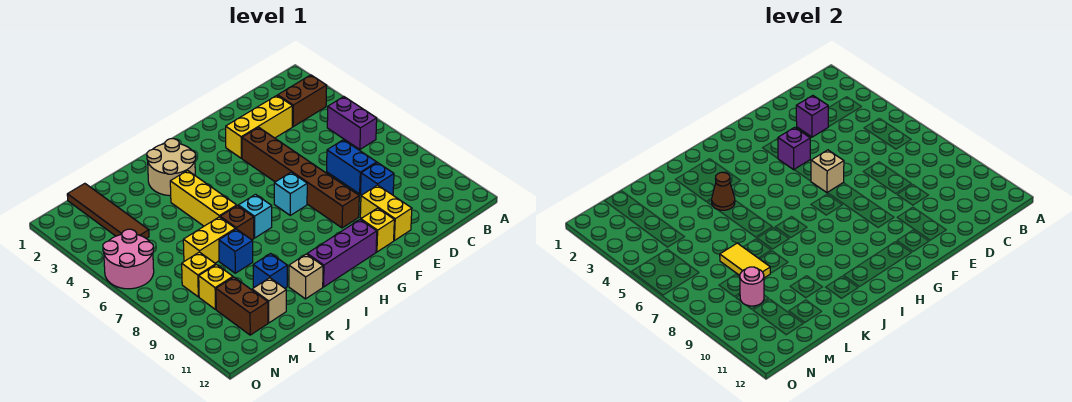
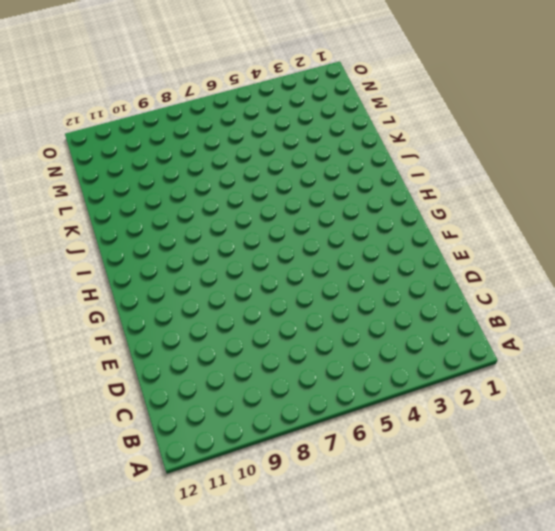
none -> brown 1x2 brick [278,75,327,127]
none -> purple 1x2 brick [327,97,377,149]
none -> yellow 1x3 brick [226,96,292,158]
none -> blue 1x2 brick [327,140,377,194]

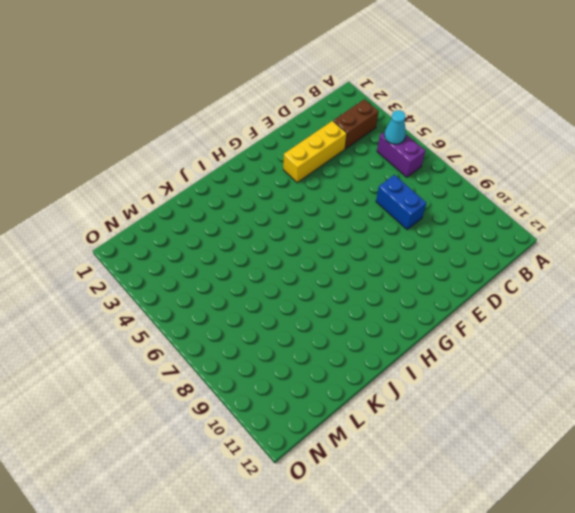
cyan 1x1 cone [384,110,406,144] -> none
none -> blue 1x1 brick [361,163,394,195]
none -> yellow 1x2 brick [360,185,412,241]
none -> brown 1x6 brick [242,127,359,228]
none -> yellow 1x1 brick [361,208,394,252]

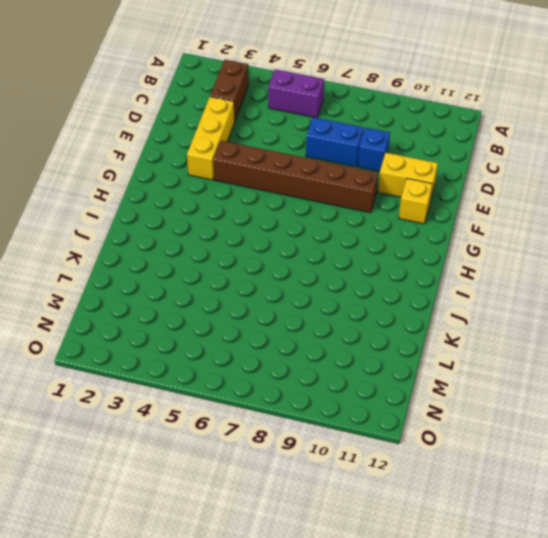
none -> cyan 1x1 brick [274,172,307,215]
none -> purple 1x3 brick [307,220,377,287]
none -> tan 2x2 round brick [147,139,196,196]
none -> cyan 1x1 brick [238,194,272,238]

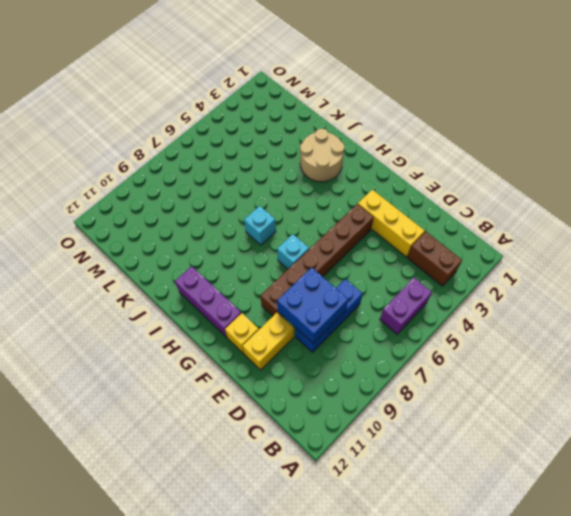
blue 2x2 brick [277,267,348,343] -> none
none -> yellow 1x3 brick [170,171,237,226]
none -> brown 1x1 brick [220,206,254,240]
none -> tan 1x1 brick [289,254,323,299]
none -> yellow 1x2 brick [183,217,235,263]

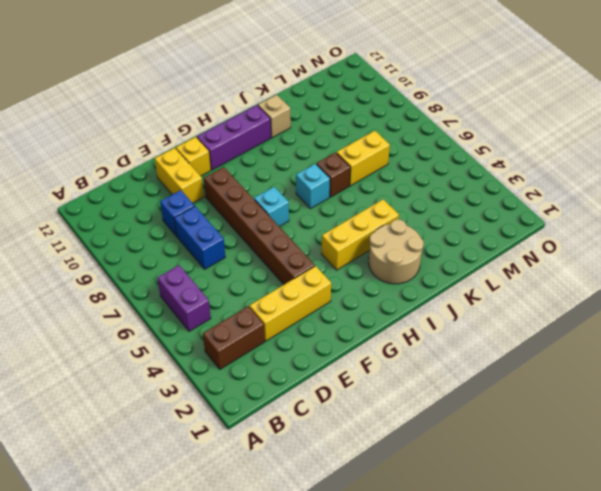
yellow 1x3 brick [321,199,399,270] -> yellow 1x3 brick turned to [170,171,237,226]
none -> blue 1x1 brick [219,229,253,273]
none -> blue 1x1 brick [253,253,287,288]
none -> tan 1x1 brick [252,278,286,323]
none -> brown 1x4 tile [67,184,149,239]

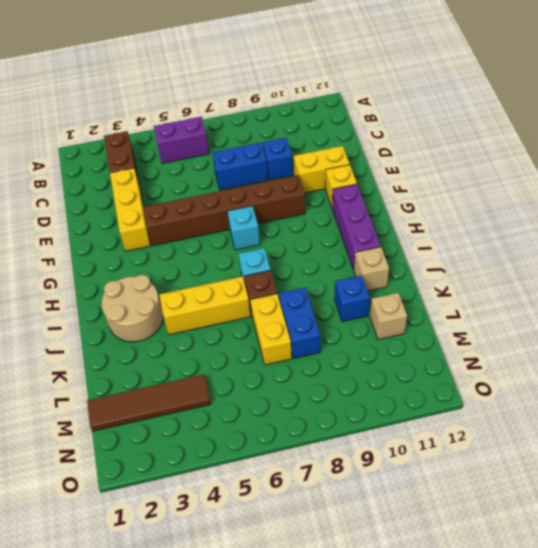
blue 1x2 brick [279,288,320,359] -> blue 1x1 brick [219,229,253,273]
none -> yellow 1x1 brick [182,252,216,297]
none -> yellow 1x1 brick [199,265,233,310]
none -> brown 1x2 brick [216,277,268,335]
none -> pink 2x2 round brick [103,229,154,289]

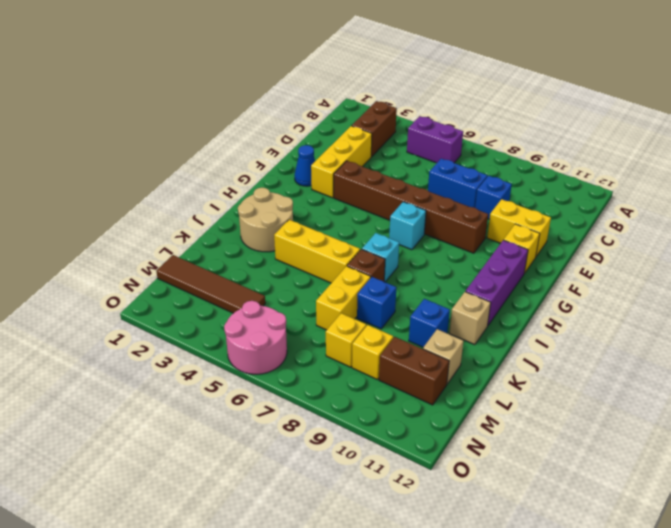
blue 1x1 cone [294,145,315,186] -> none
none -> purple 1x1 brick [796,96,828,137]
none -> purple 1x1 brick [778,127,810,170]
none -> tan 1x1 brick [811,150,844,193]
none -> brown 1x1 cone [712,172,735,210]

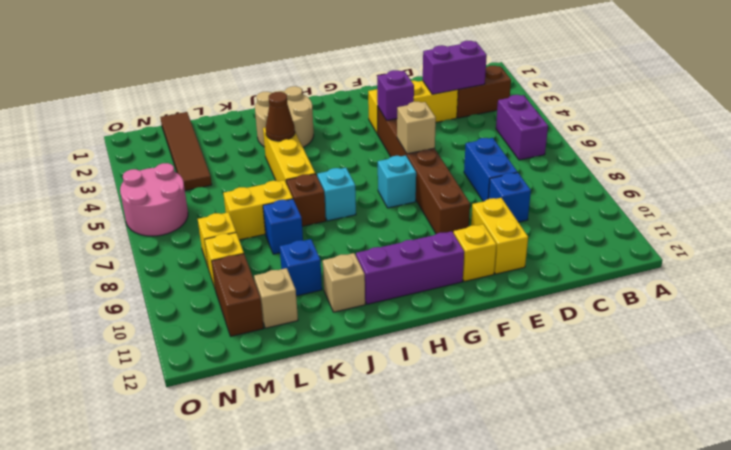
purple 1x2 brick [423,41,487,94] -> purple 1x1 brick [796,96,828,137]
none -> yellow 1x2 tile [720,243,770,278]
none -> pink 1x1 round brick [740,267,764,306]

